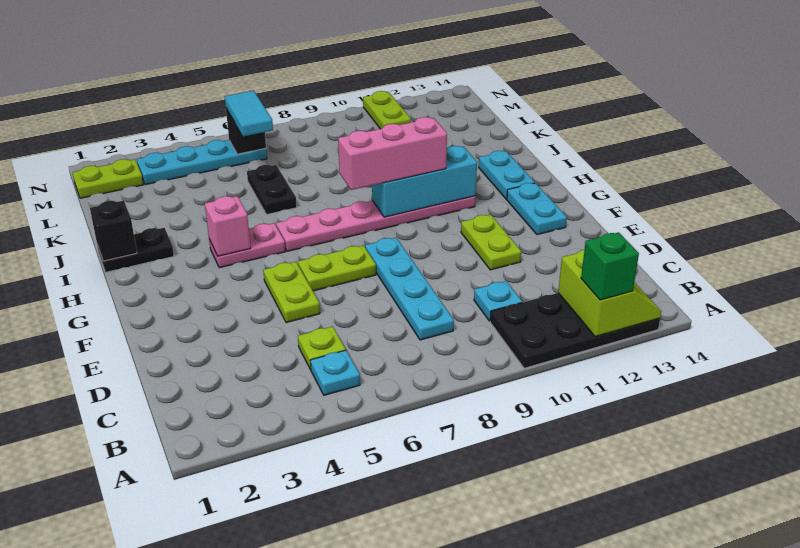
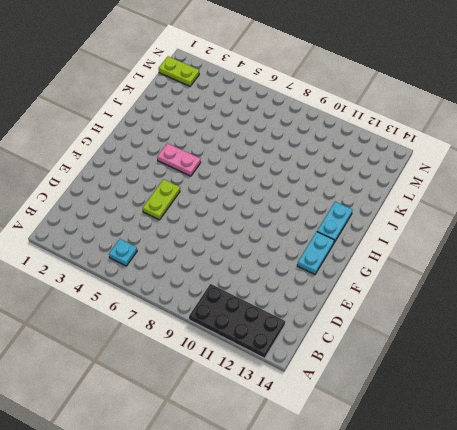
none -> lime 1x1 plate [298,326,346,370]
none -> cyan 1x4 plate [365,238,454,340]
none -> cyan 1x1 plate [474,281,522,321]

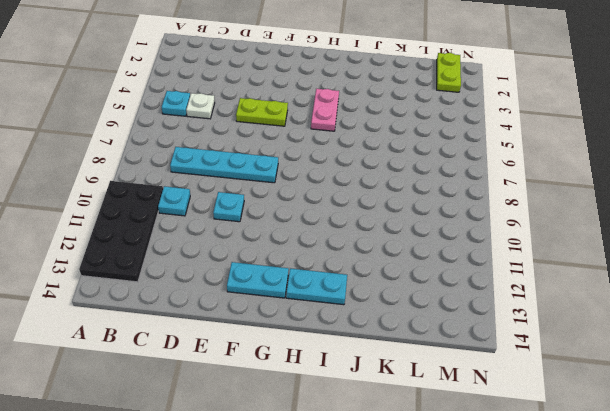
white 1x1 plate [186,93,215,119] -> lime 1x1 plate [298,326,346,370]
cyan 1x1 plate [213,192,244,222] -> none
none -> lime 1x2 plate [461,215,521,270]
none -> lime 1x2 plate [298,245,376,291]
none -> pink 1x6 plate [276,196,476,251]

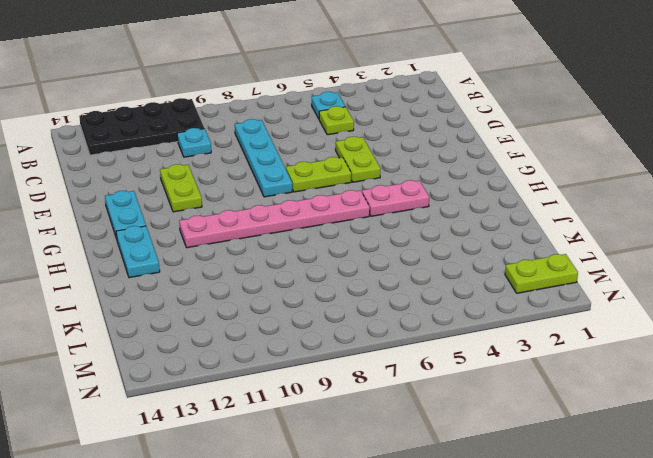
none -> black 1x2 plate [97,228,174,272]
none -> black 1x2 plate [247,165,297,215]
none -> cyan 1x4 plate [137,140,267,185]

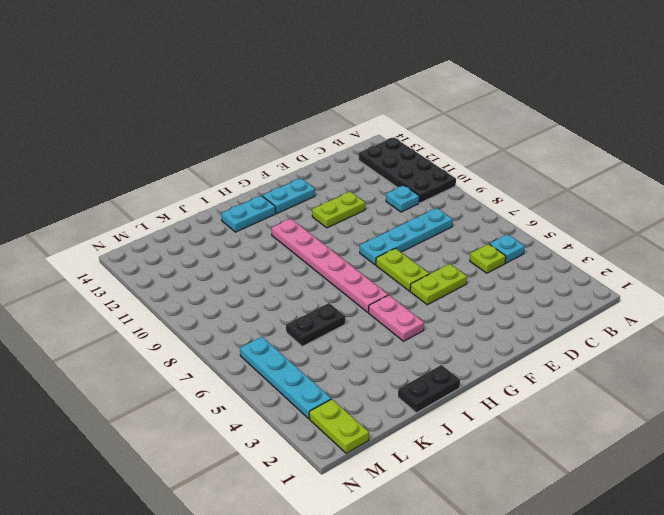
black 1x2 plate [398,365,460,413] -> black 1x2 plate turned to [97,228,174,272]
none -> lime 1x2 plate [363,91,411,129]
none -> lime 2x2 slope [558,250,661,337]
none -> pink 1x1 brick [205,196,251,256]

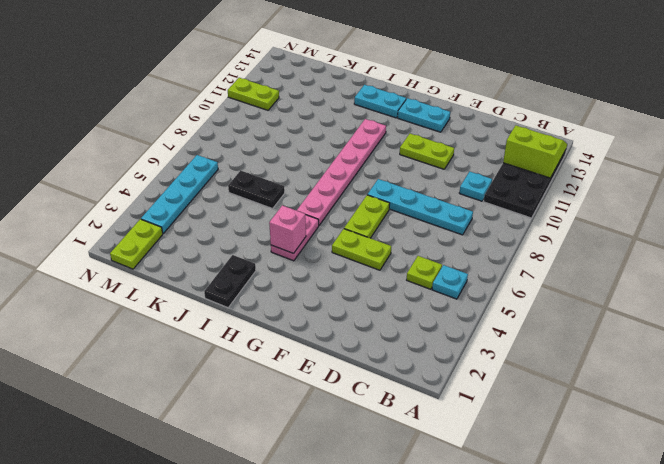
none -> cyan 1x3 brick [372,146,477,217]
none -> black 1x1 brick [90,201,137,261]
none -> black 1x1 brick [226,109,266,154]

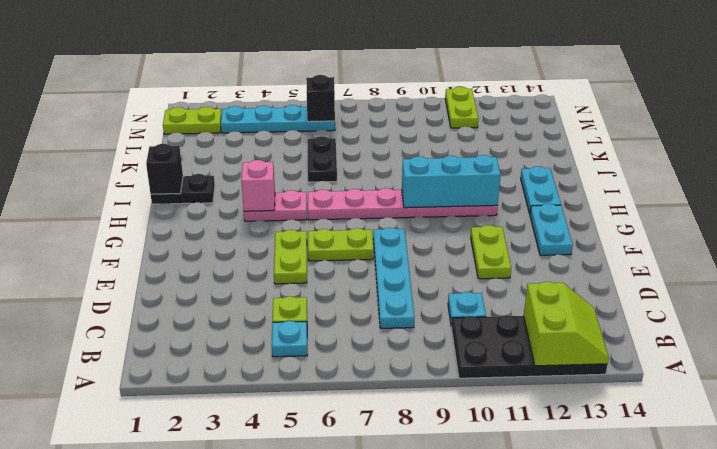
none -> green 1x1 brick [581,232,639,300]
none -> pink 1x3 brick [338,117,447,190]
none -> cyan 1x2 tile [225,91,273,136]

